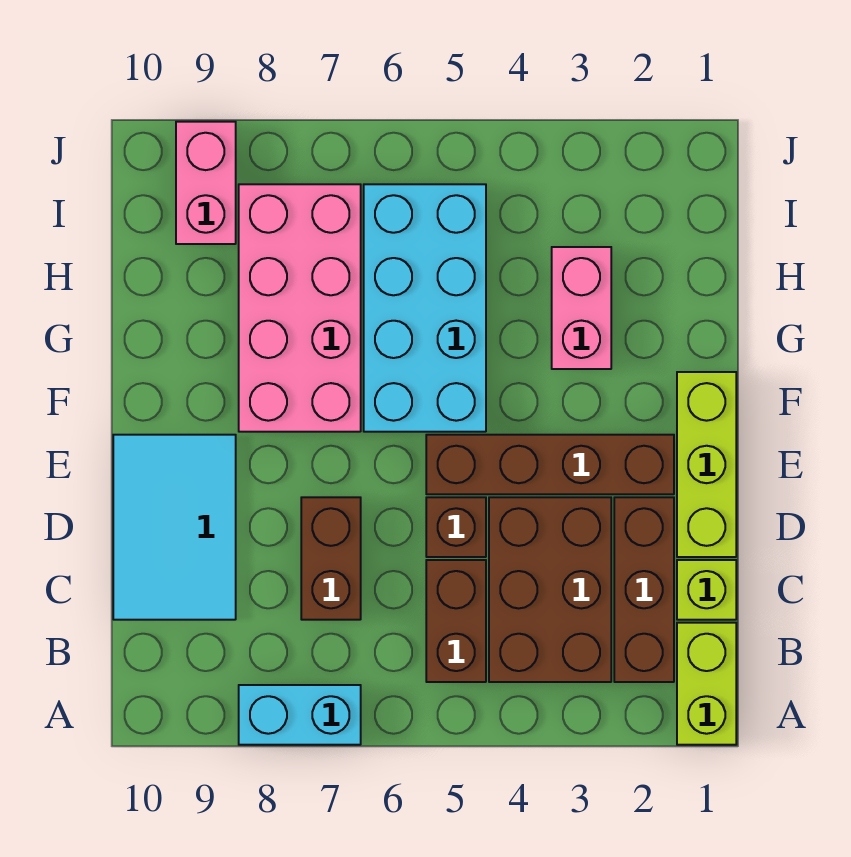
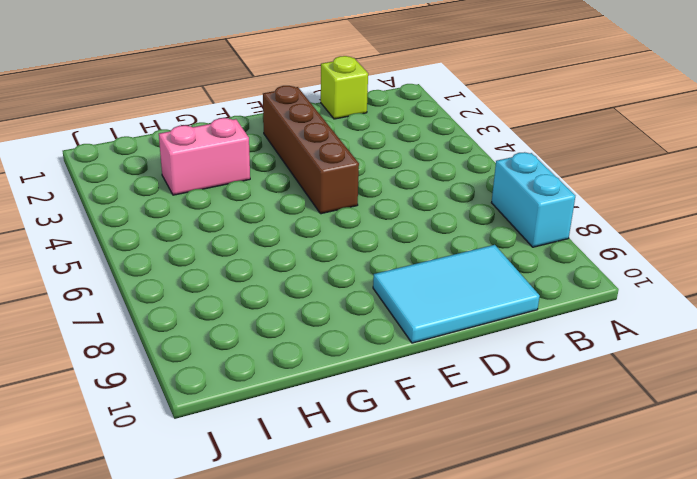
none -> lime 1x2 brick [677,623,736,745]
none -> brown 1x3 brick [614,497,674,682]
none -> brown 2x3 brick [489,497,611,682]

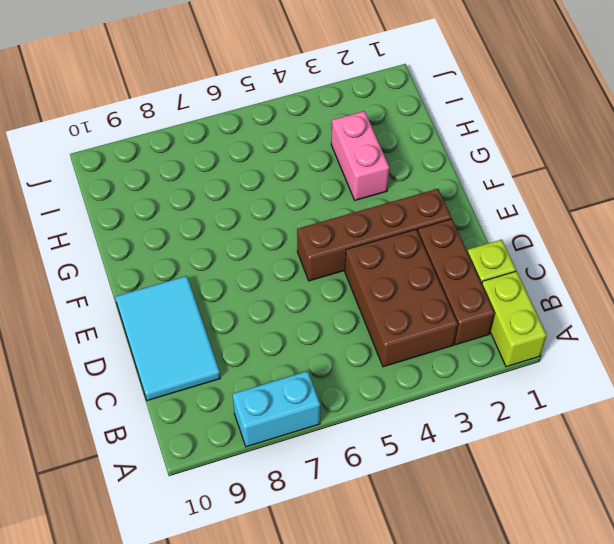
none -> brown 1x2 brick [426,560,486,682]
none -> brown 1x2 brick [301,497,361,620]
none -> lime 1x3 brick [677,372,736,557]

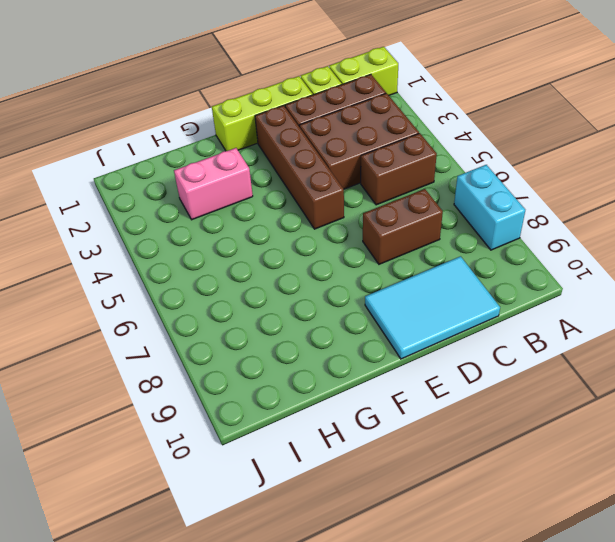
none -> brown 1x1 brick [426,497,486,557]
none -> cyan 2x4 brick [364,184,486,432]
none -> pink 2x4 brick [239,184,361,432]

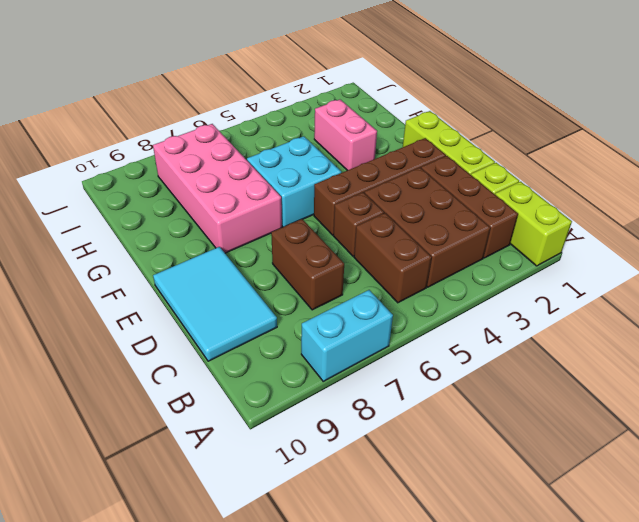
cyan 2x2 brick [247,136,342,227] -> cyan 2x4 brick [364,184,486,432]
none -> pink 1x2 brick [176,122,236,244]

